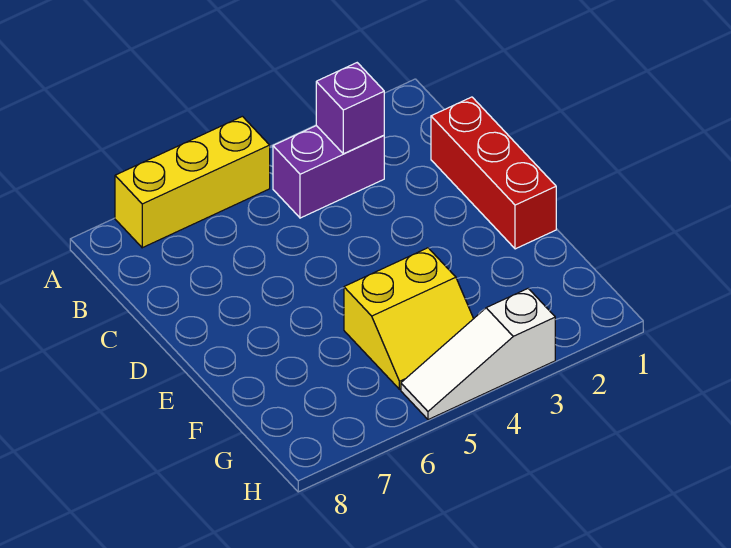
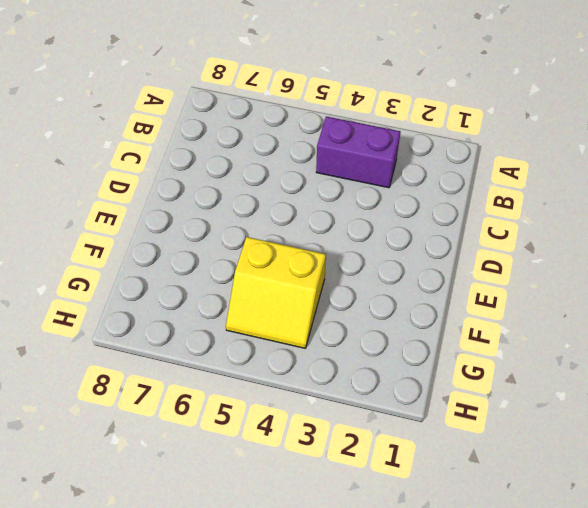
none -> yellow 1x3 brick [115,116,270,248]
none -> red 1x3 brick [431,97,556,249]

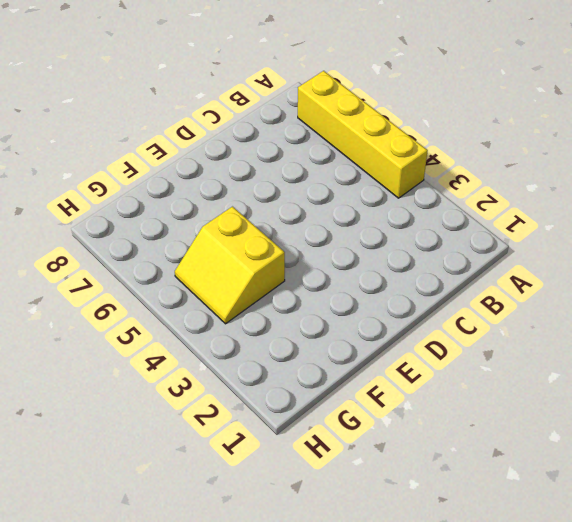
yellow 1x4 brick [298,71,428,198] -> yellow 1x3 brick [115,116,270,248]
none -> purple 1x2 brick [273,126,384,218]
none -> red 1x3 brick [431,97,556,249]

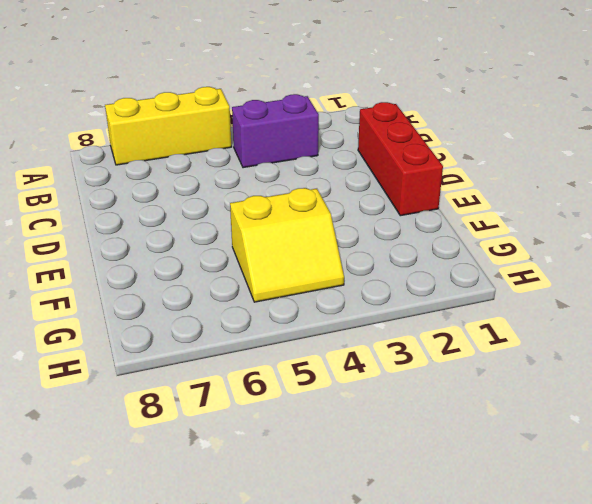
none -> white 1x3 slope [401,288,555,420]
none -> purple 1x1 brick [316,63,384,154]

